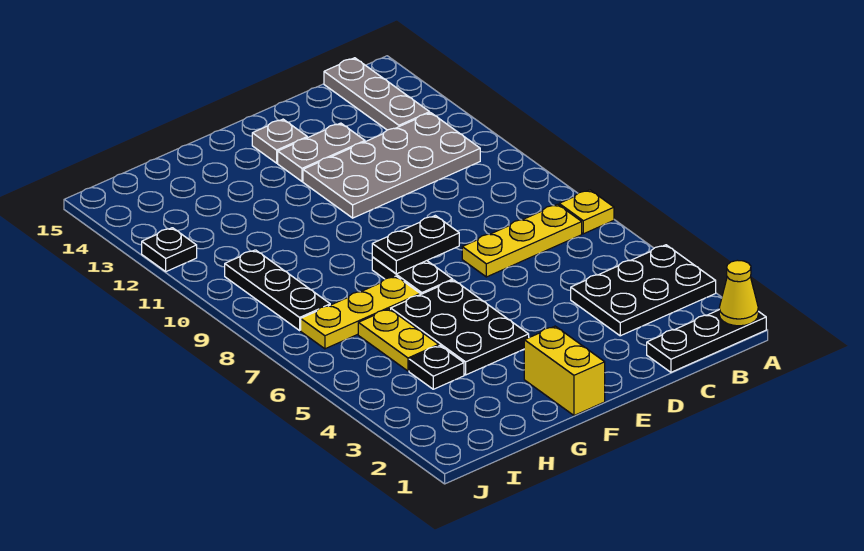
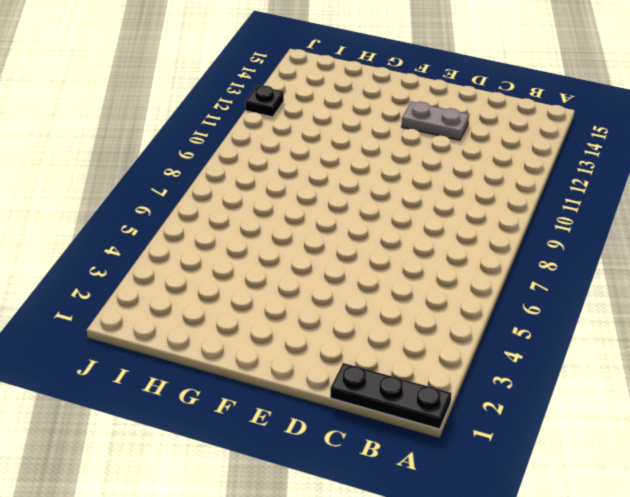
none -> black 2x3 plate [571,245,716,336]
none -> yellow 1x1 plate [559,190,614,234]
none -> yellow 1x3 plate [462,204,582,277]

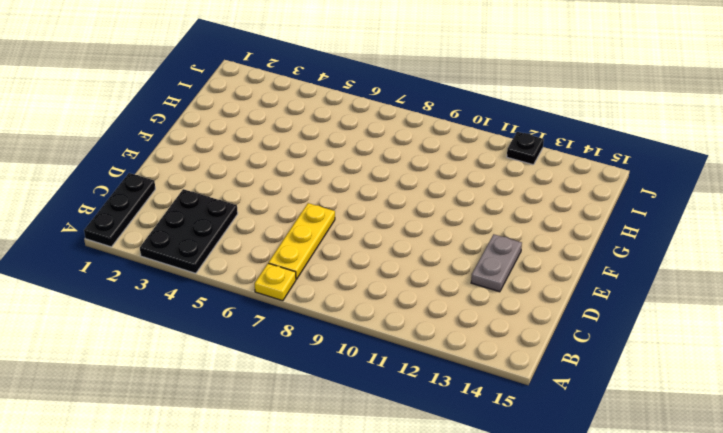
none -> grey 2x4 plate [303,113,480,218]
none -> grey 1x3 plate [324,58,430,130]
none -> grey 1x1 plate [252,119,307,163]

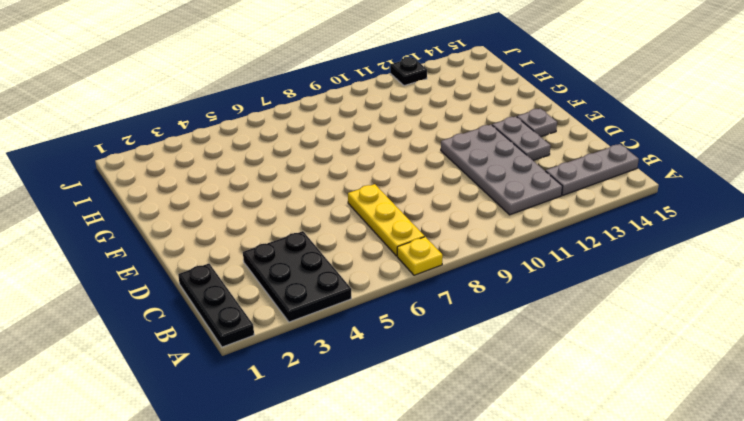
none -> yellow 1x2 brick [524,326,605,415]
none -> black 2x3 plate [391,280,529,375]
none -> black 1x2 plate [372,257,453,295]

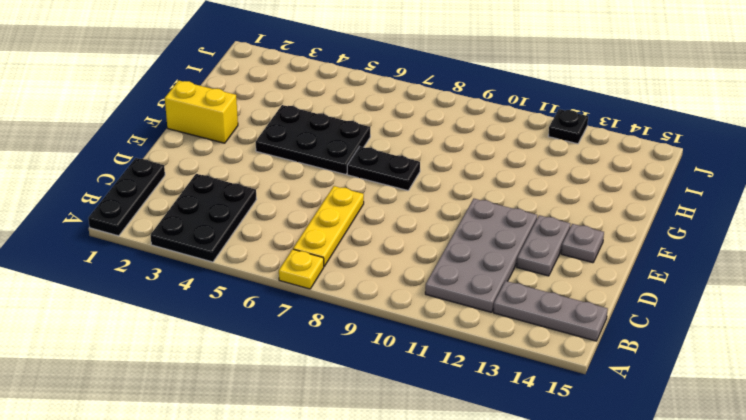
none -> yellow 1x3 plate [301,276,420,349]
none -> black 1x1 plate [409,345,464,389]
none -> yellow 1x2 plate [358,309,439,371]

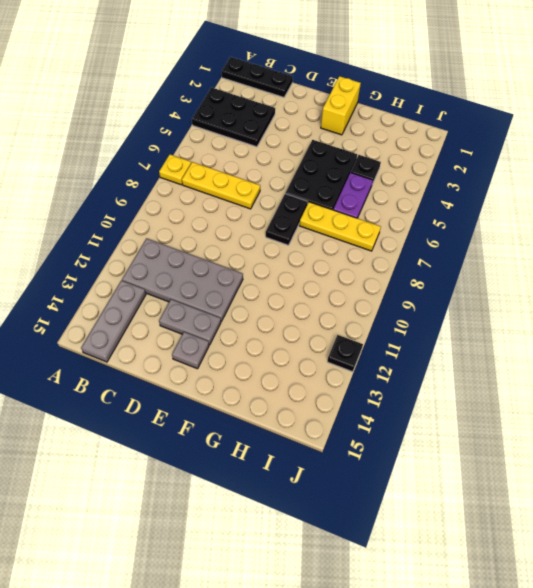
purple 1x2 plate [333,173,373,218] -> yellow 1x2 plate [358,309,439,371]
none -> black 1x3 plate [225,250,330,330]
none -> yellow 1x1 cone [719,260,758,326]
none -> black 1x2 plate [372,216,459,274]

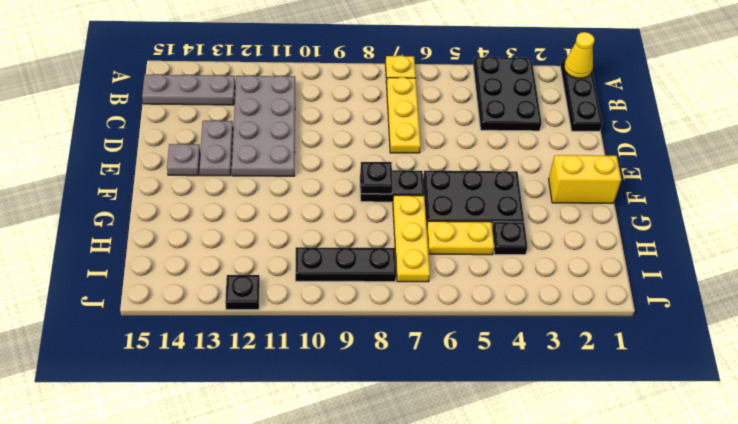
black 1x1 plate [360,162,393,194] -> black 1x2 plate [372,216,459,274]

